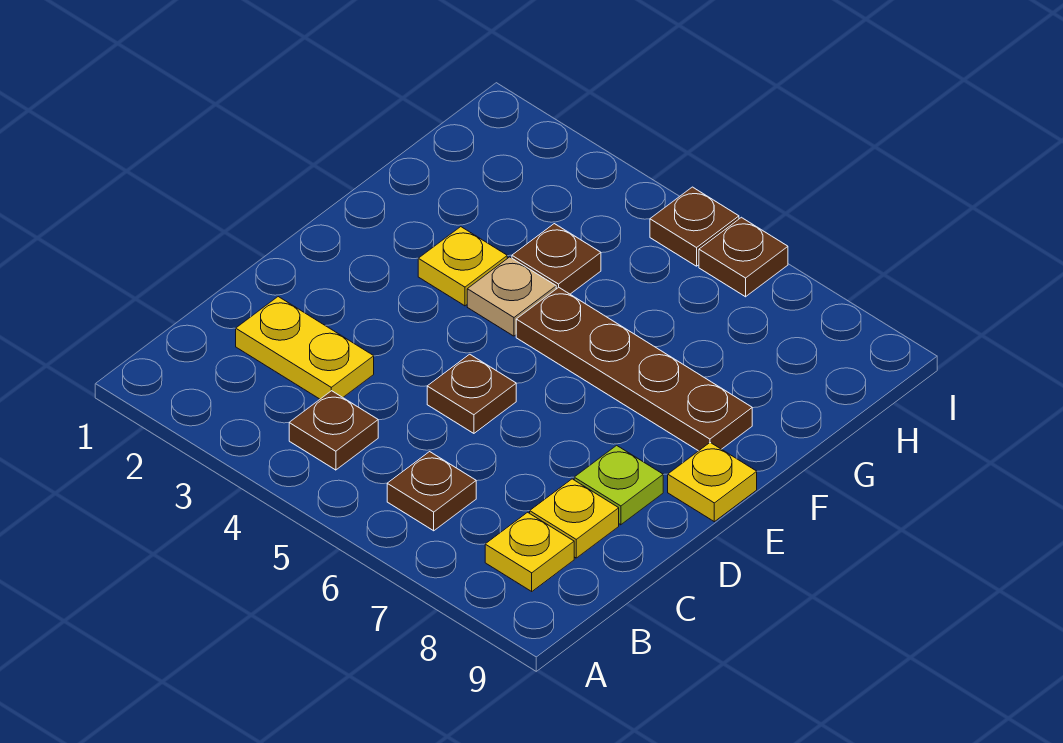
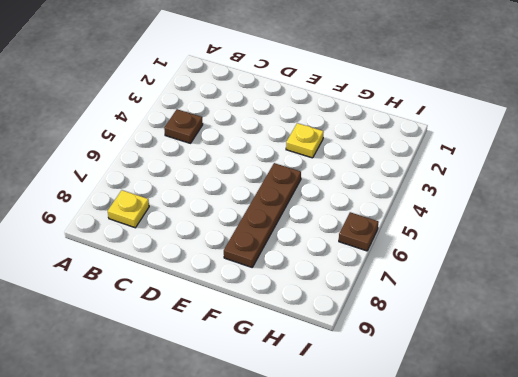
none -> brown 1x1 plate [387,452,476,531]
none -> yellow 1x2 plate [236,297,374,399]
none -> yellow 1x1 plate [530,479,619,558]

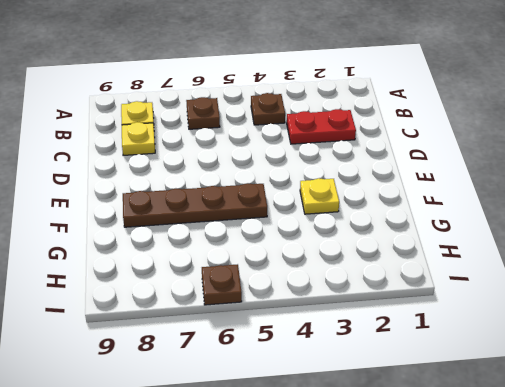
red 1x2 plate [287,109,356,144] -> yellow 1x2 plate [236,297,374,399]
none -> brown 1x1 plate [427,354,516,433]
none -> lime 1x1 plate [574,445,663,525]
none -> yellow 1x1 plate [668,443,757,522]

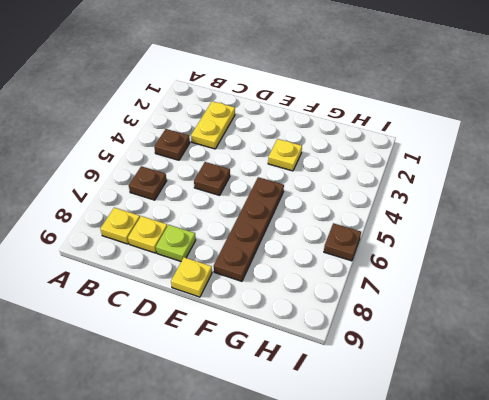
none -> tan 1x1 plate [467,257,556,336]
none -> brown 1x1 plate [512,224,601,294]
none -> brown 1x1 plate [650,187,739,266]

